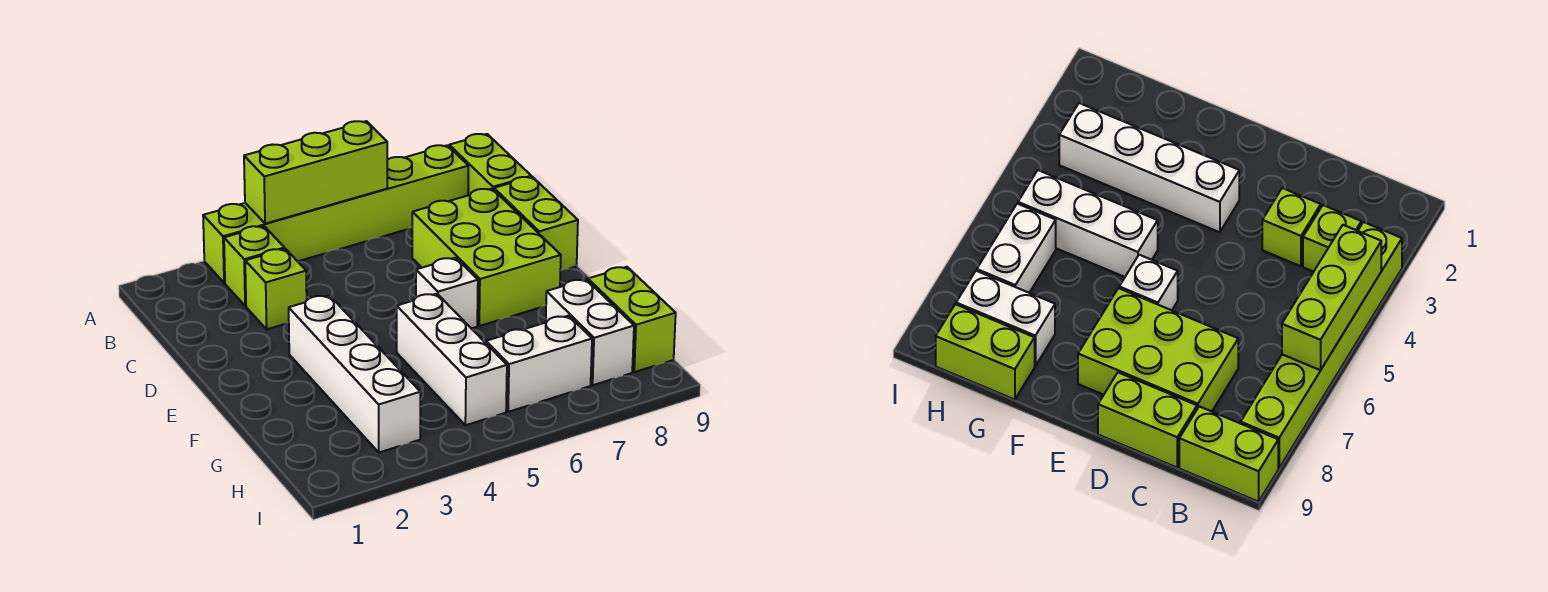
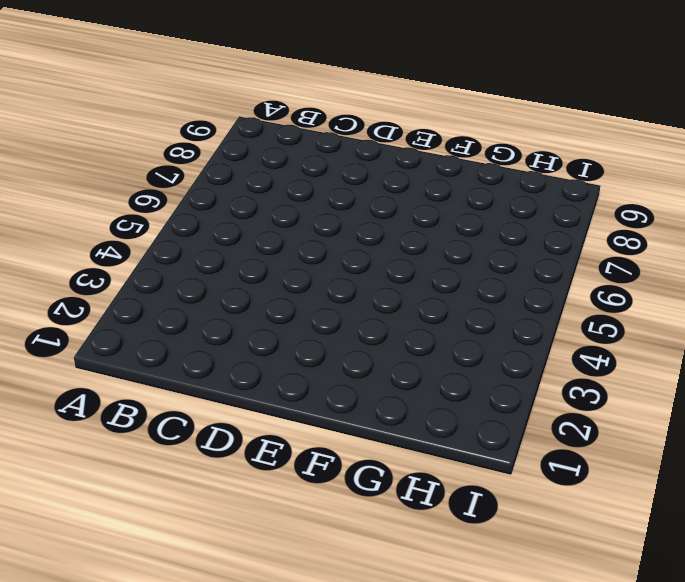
none -> lime 1x6 brick [203,145,468,283]
none -> lime 1x2 brick [449,134,531,195]
none -> lime 1x1 brick [224,226,285,306]

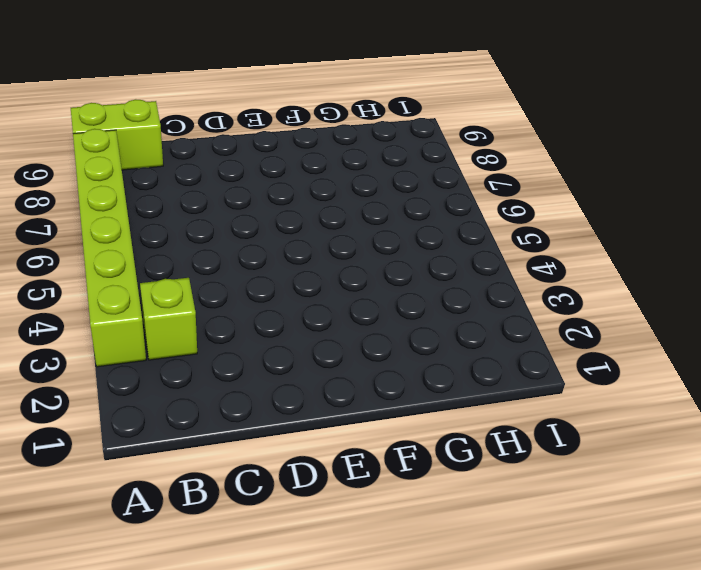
none -> lime 1x1 brick [245,249,307,329]
none -> lime 2x3 brick [412,189,561,326]
none -> lime 1x2 brick [494,177,578,271]

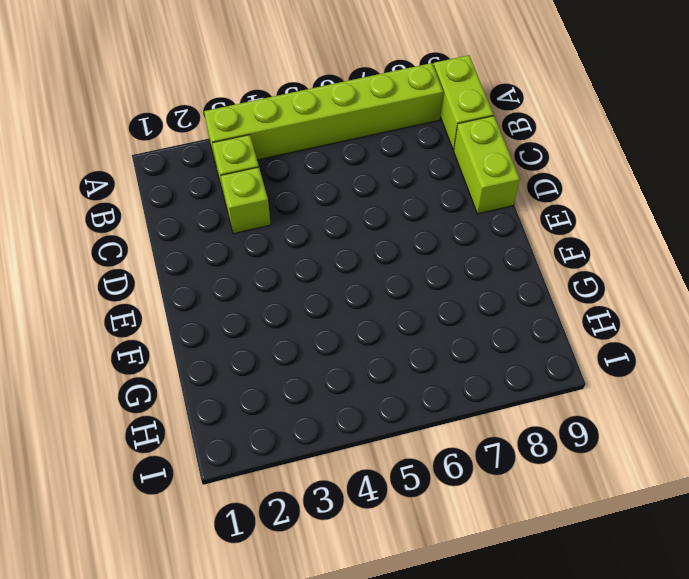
none -> lime 2x3 brick [412,189,561,326]
none -> white 1x4 brick [289,295,420,452]
none -> white 1x1 brick [416,258,478,329]

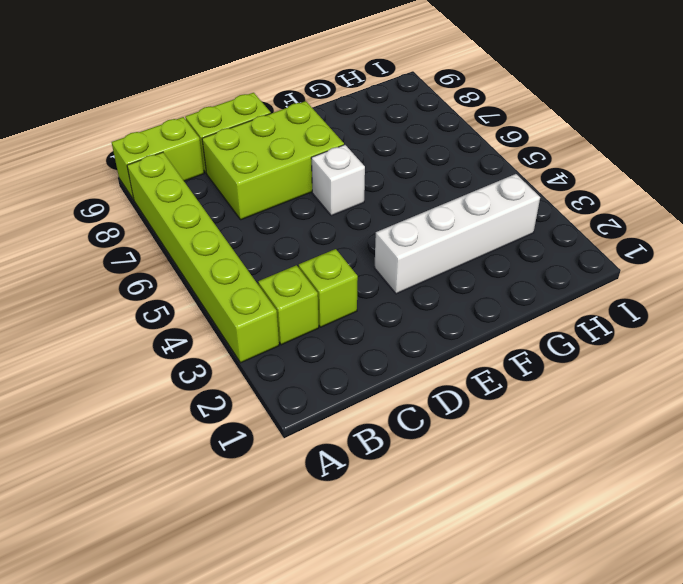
none -> white 1x3 brick [397,294,507,425]
none -> white 1x2 brick [546,279,634,385]
none -> lime 1x2 brick [588,267,676,372]

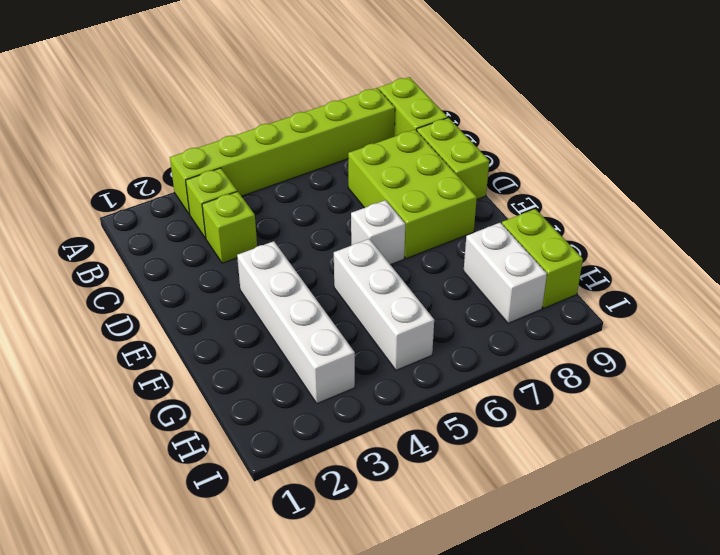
none -> white 1x2 brick [486,316,592,412]
none -> lime 1x3 brick [244,121,387,224]

